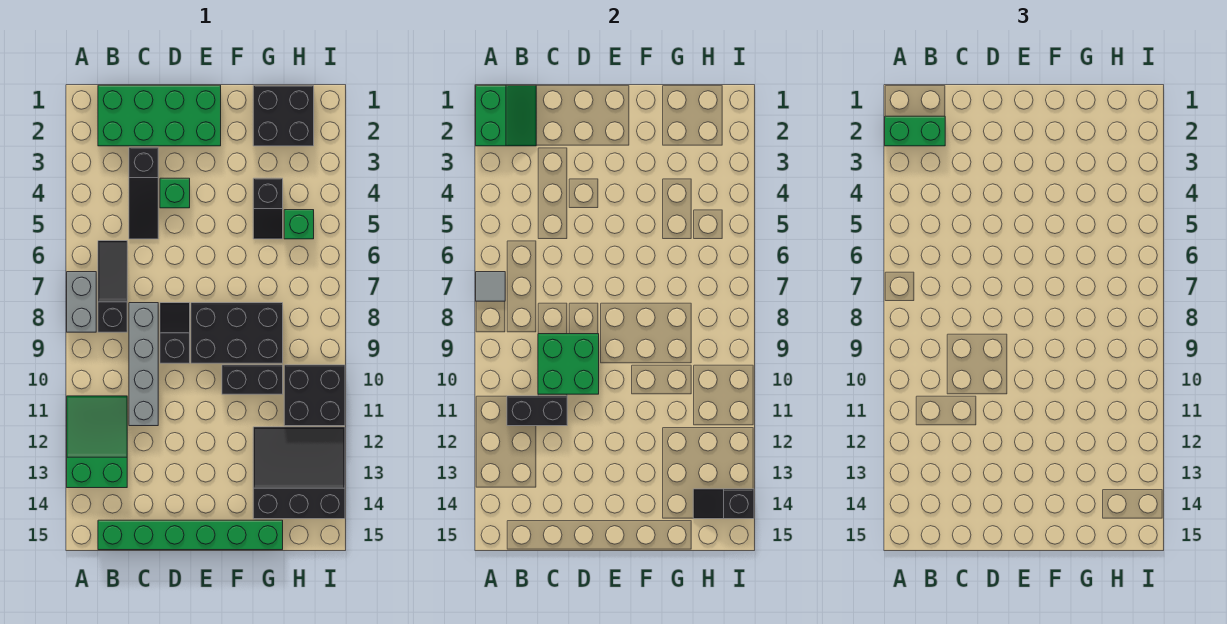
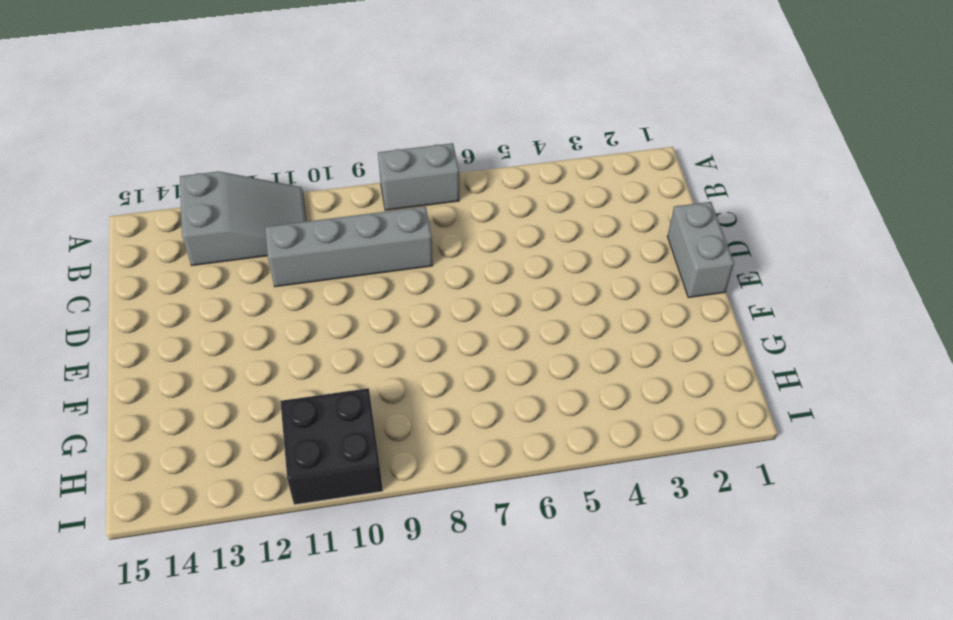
grey 2x3 slope [180,171,306,266] -> green 2x3 slope [67,396,127,488]
grey 1x2 brick [667,202,734,298] -> green 2x4 brick [98,85,221,146]
none -> black 1x3 slope [98,241,127,332]
none -> green 1x6 brick [98,520,283,550]
none -> black 1x3 slope [129,147,158,239]

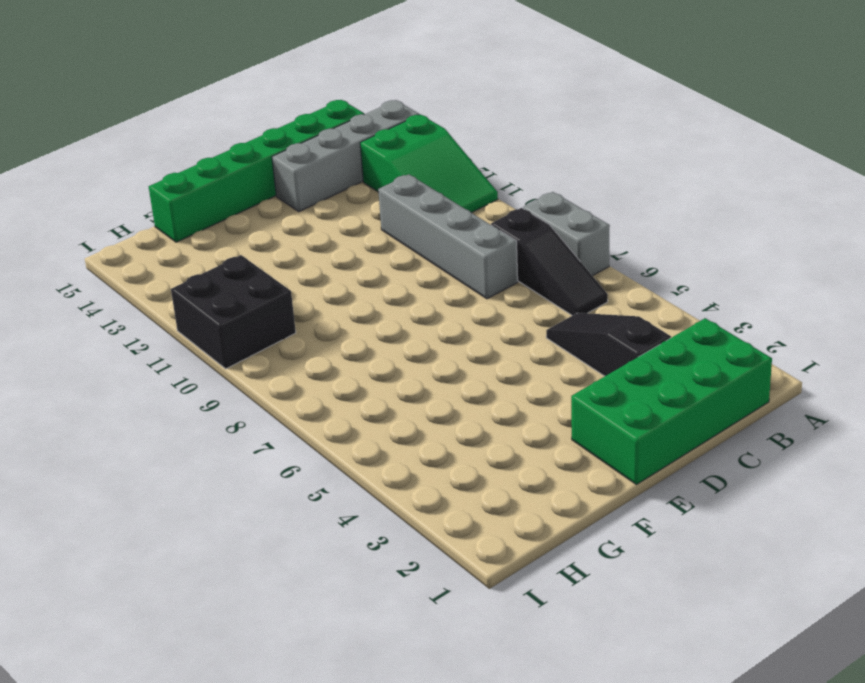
grey 1x4 brick [272,100,419,212] -> none
none -> green 1x1 brick [160,178,190,208]
none -> black 1x2 slope [160,303,190,363]
none -> black 2x3 brick [191,303,283,363]

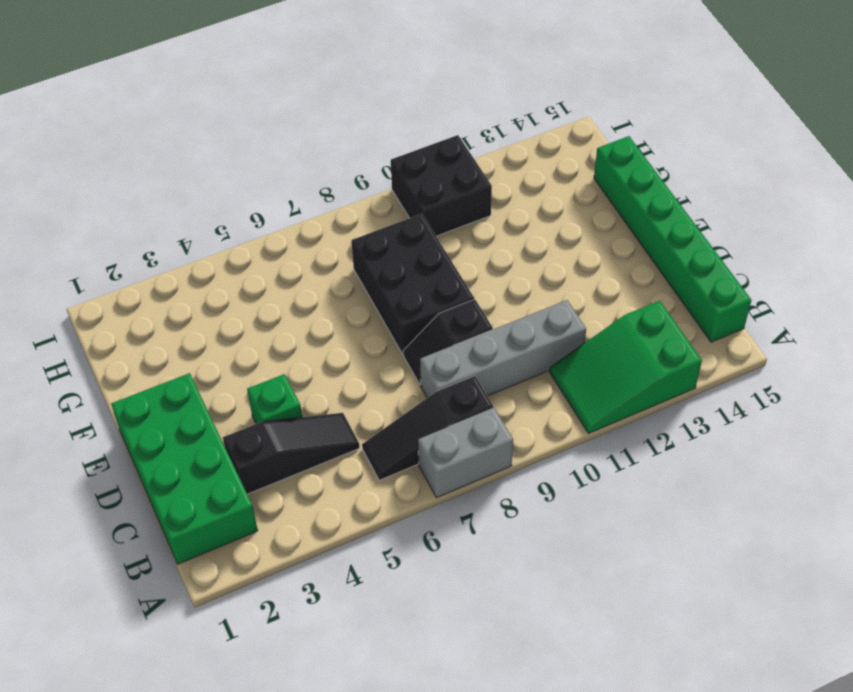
none -> black 1x2 brick [222,365,283,394]
none -> black 2x2 brick [253,85,314,146]
none -> black 1x2 slope [253,178,283,239]

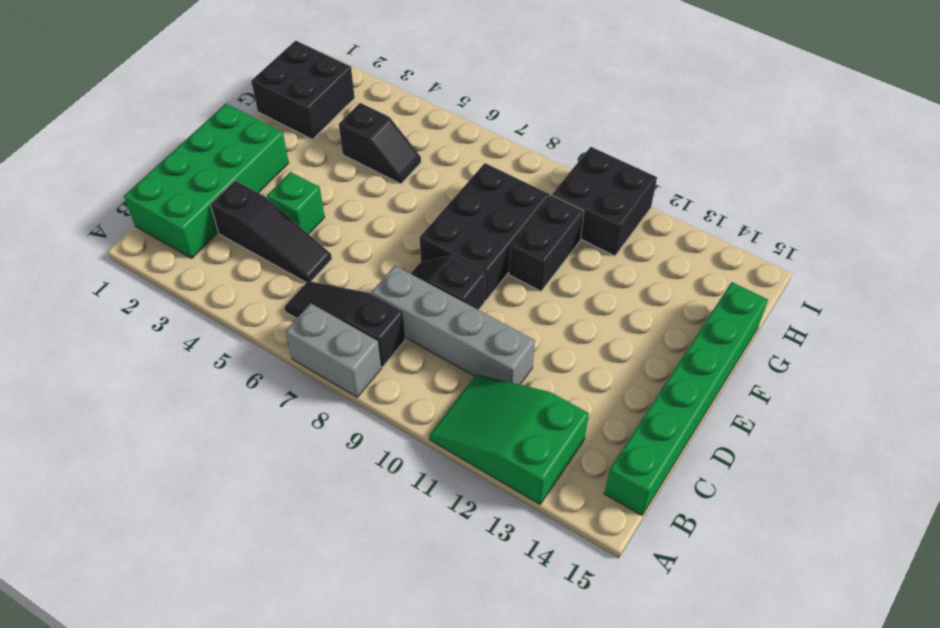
none -> black 3x3 slope [253,427,345,519]
none -> green 1x1 brick [284,210,314,239]
none -> green 2x2 slope [476,85,536,146]

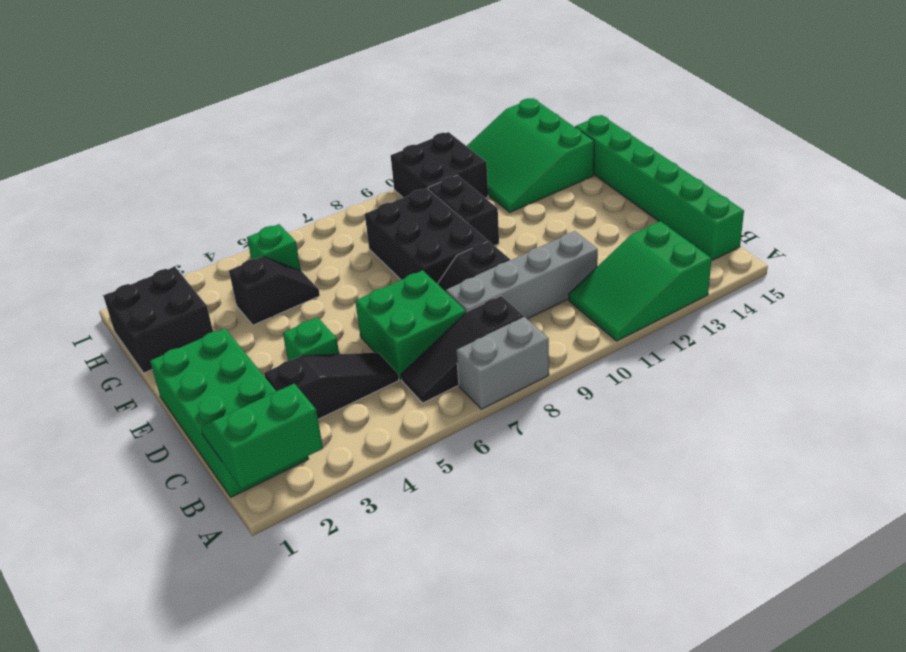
green 2x2 brick [355,270,466,379] -> green 2x2 brick moved to [538,334,599,394]
green 3x3 slope [467,98,594,212] -> black 3x3 slope [253,427,345,519]
none -> grey 1x1 tile [476,272,505,301]
none -> black 1x2 brick [507,396,567,426]
none -> black 1x2 slope [693,489,754,519]

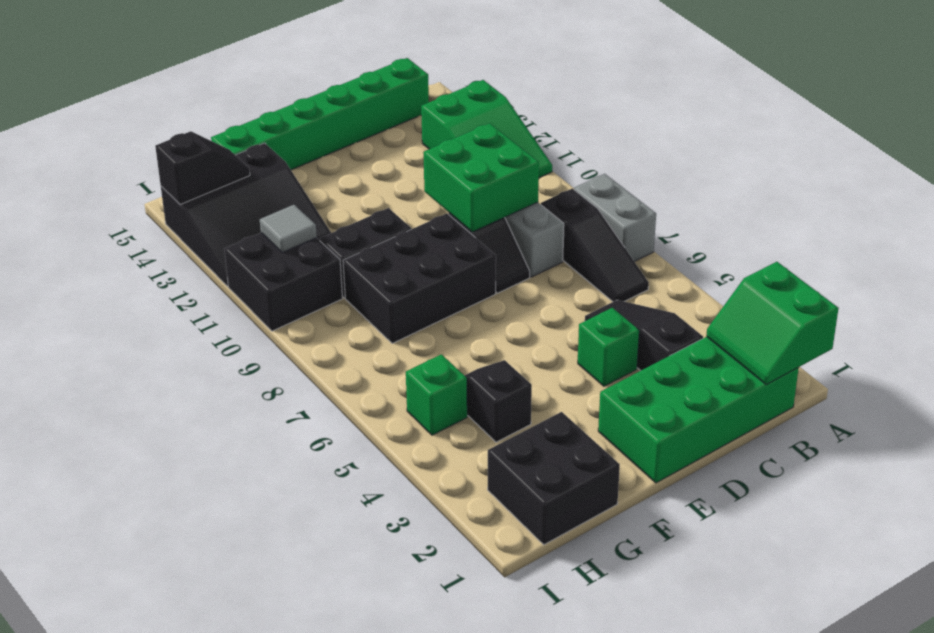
grey 1x1 tile [260,205,317,253] -> grey 1x1 tile moved to [476,272,505,301]
none -> black 1x2 brick [507,396,567,426]
none -> green 1x2 brick [885,116,945,146]

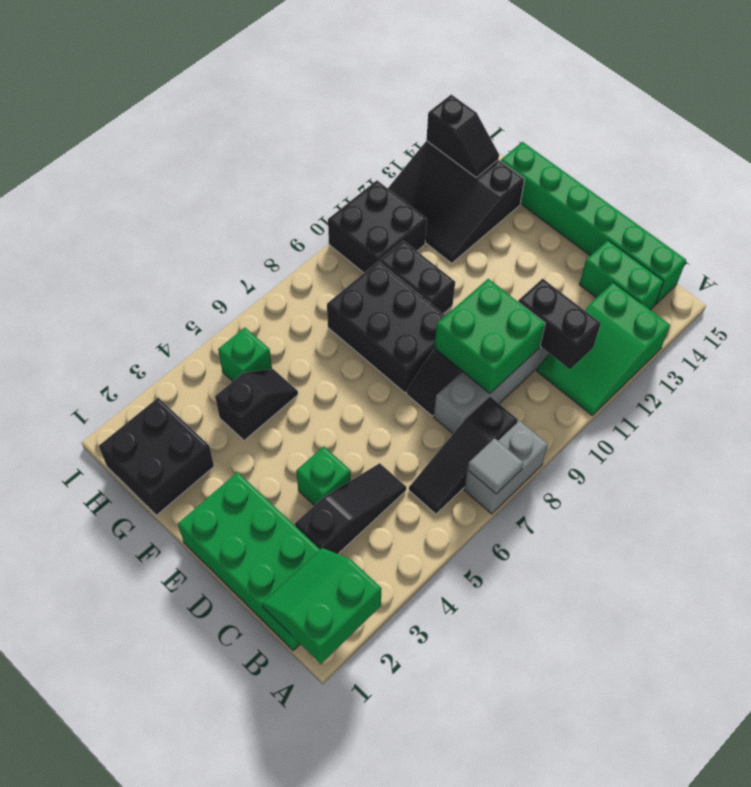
green 1x2 brick [579,240,664,310] -> green 1x2 brick moved to [885,116,945,146]

